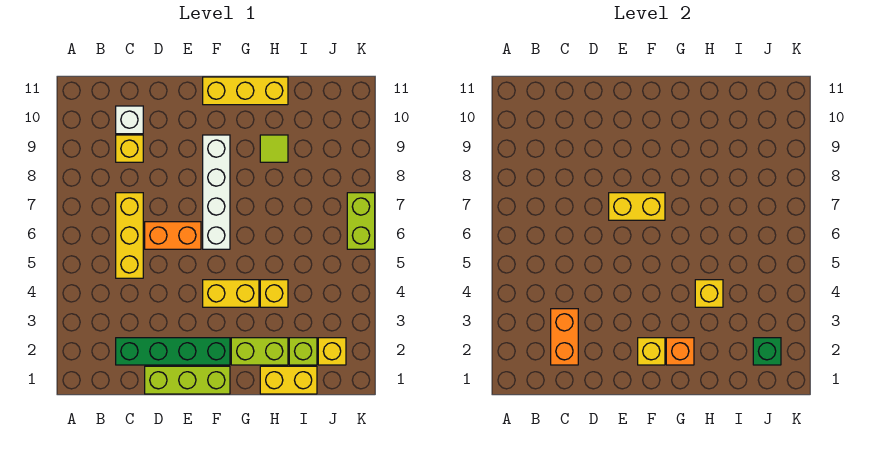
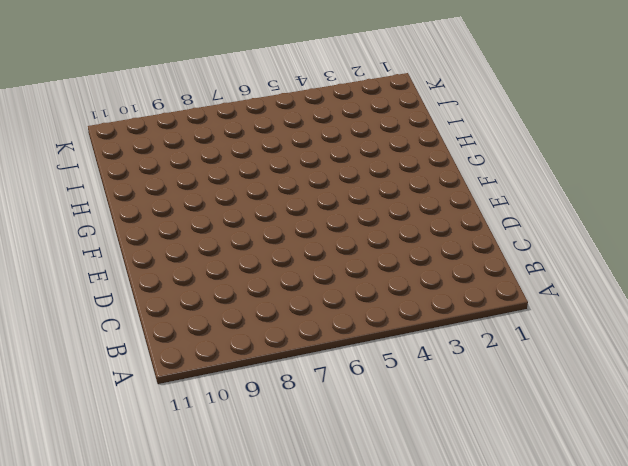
none -> green 1x4 brick [116,338,230,365]
none -> yellow 1x3 brick [116,193,143,278]
none -> yellow 1x1 brick [116,135,143,162]

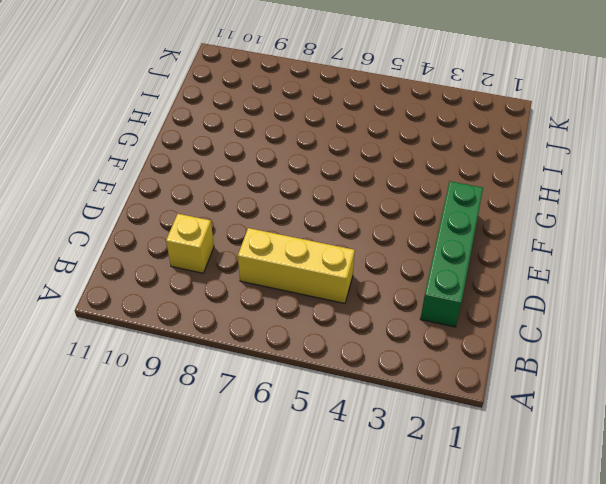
none -> white 1x1 brick [116,106,143,134]
none -> lime 1x3 brick [145,366,230,394]
none -> orange 1x2 brick [145,222,201,249]

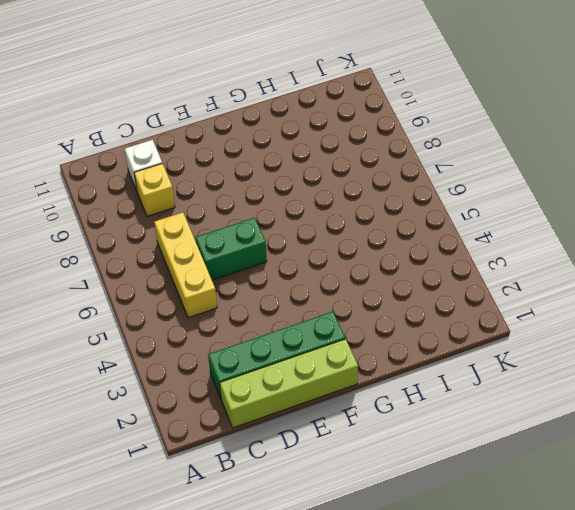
lime 1x4 brick [220,339,358,428] -> lime 1x3 brick [145,366,230,394]
green 1x2 brick [195,218,267,280] -> orange 1x2 brick [145,222,201,249]
none -> yellow 1x2 brick [203,280,259,307]
none -> white 1x4 brick [203,135,230,249]
none -> yellow 1x3 brick [203,77,288,105]

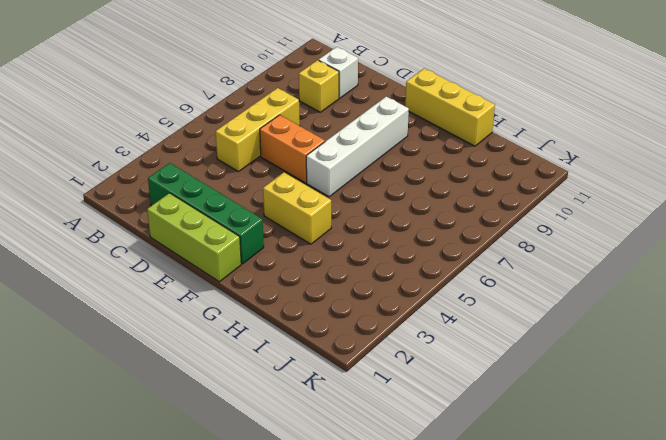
none -> lime 1x2 brick [231,338,288,365]
none -> yellow 1x2 brick [260,366,317,394]
none -> yellow 1x1 brick [260,280,288,307]

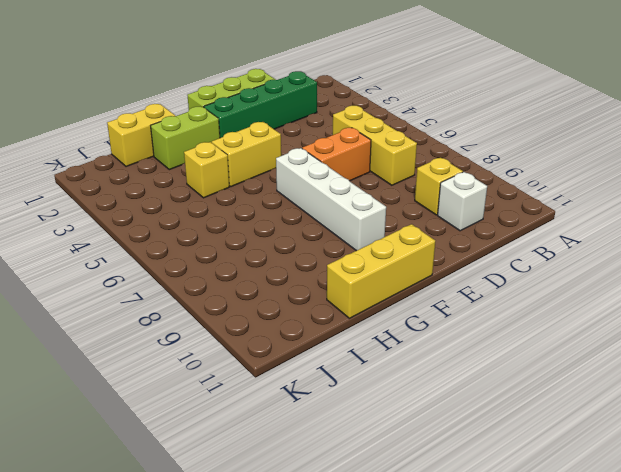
none -> lime 1x1 tile [260,135,288,162]
none -> lime 1x1 brick [289,338,317,365]
none -> yellow 1x1 brick [318,338,346,365]

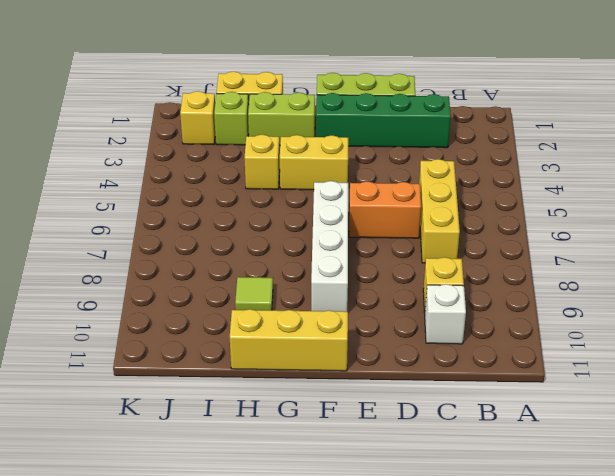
none -> lime 1x2 brick [347,193,375,249]
none -> orange 1x2 brick [551,309,578,365]
none -> yellow 1x2 brick [609,193,665,220]

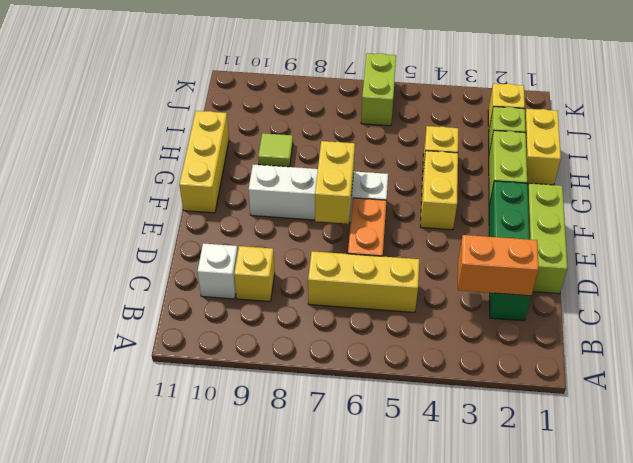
lime 1x2 brick [361,53,396,126] -> lime 1x2 brick turned to [347,193,375,249]
none -> yellow 1x1 brick [638,338,665,365]
none -> orange 1x1 brick [666,338,694,365]
none -> yellow 1x1 brick [695,280,723,307]

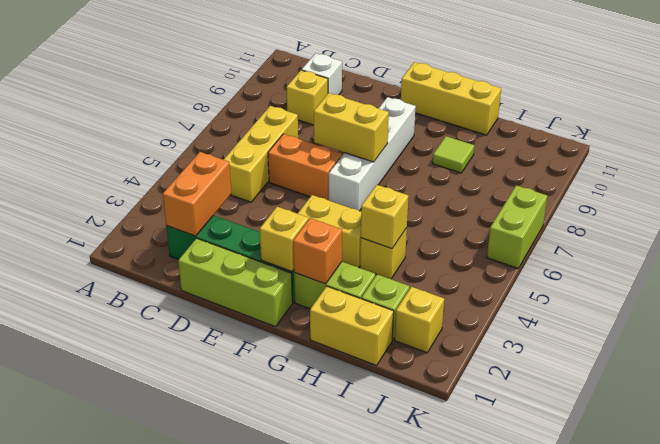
none -> green 1x1 brick [753,338,781,365]

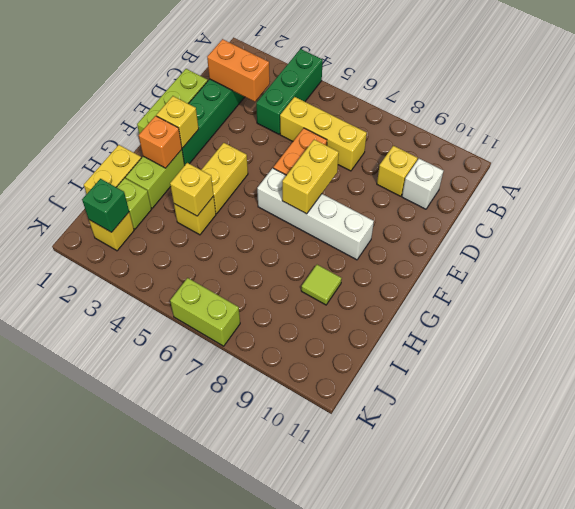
green 1x3 brick [256,49,323,134] -> none
none -> yellow 1x3 brick [203,77,288,105]

